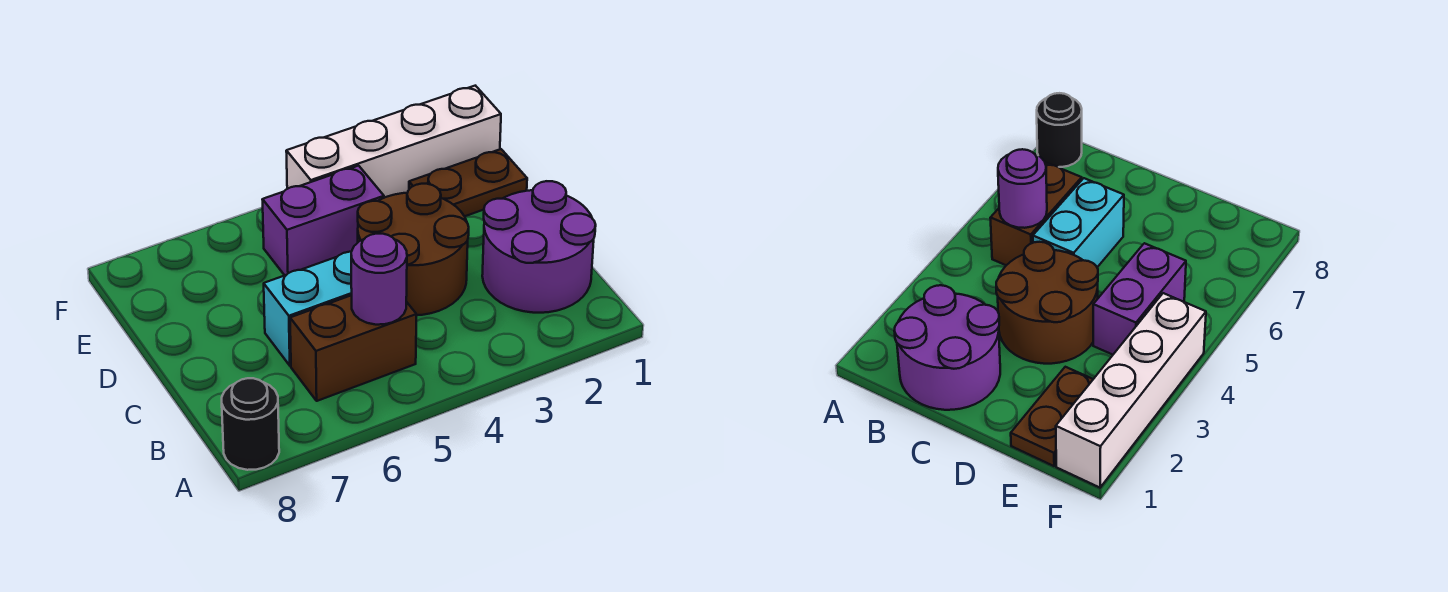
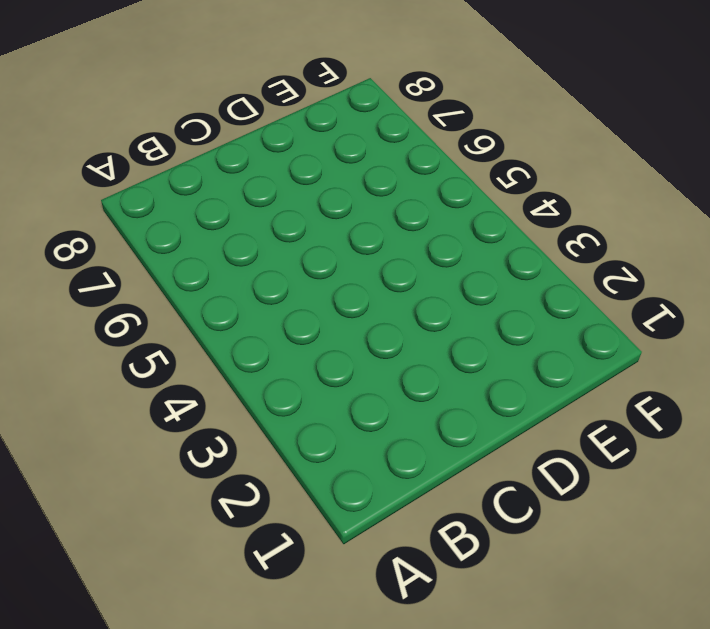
none -> black 1x1 round brick [222,378,279,470]
none -> purple 2x2 round brick [482,181,596,313]

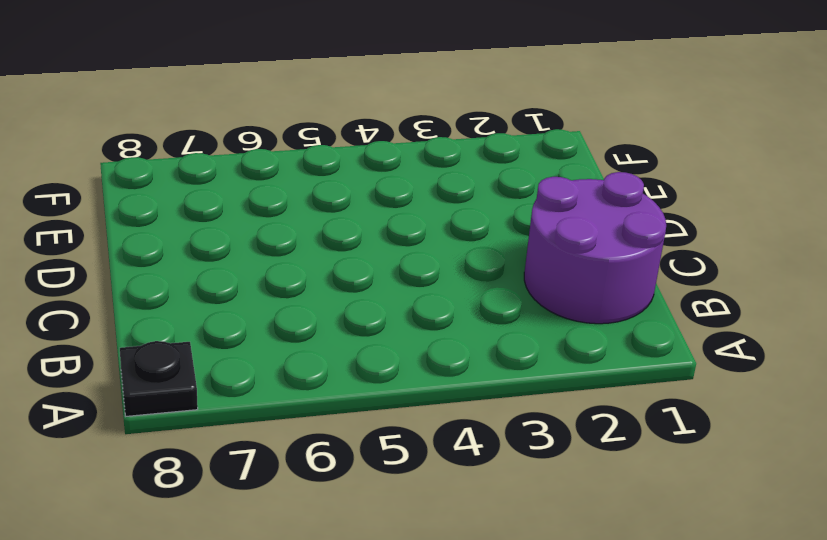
black 1x1 plate [120,341,198,416] -> black 1x1 round brick [222,378,279,470]
none -> brown 1x2 brick [290,295,416,401]
none -> brown 2x2 round brick [358,184,469,315]

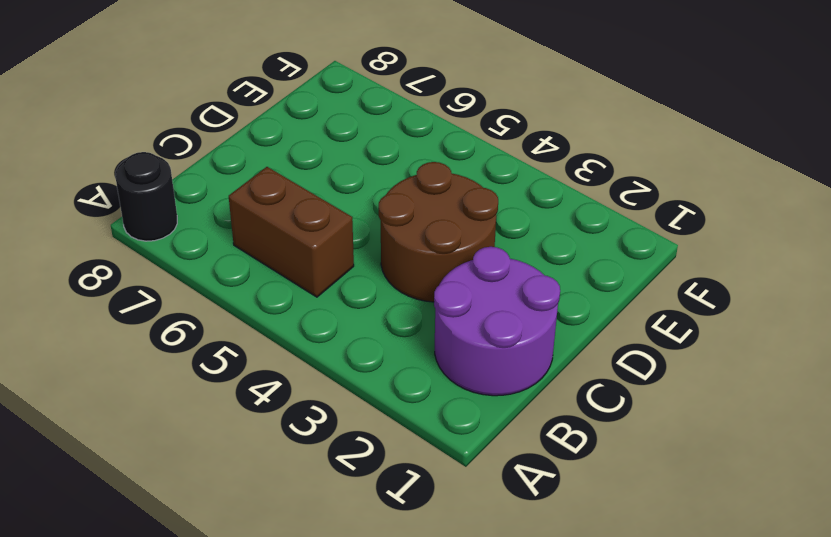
none -> cyan 1x2 brick [264,252,352,366]
none -> brown 1x2 plate [409,149,527,216]

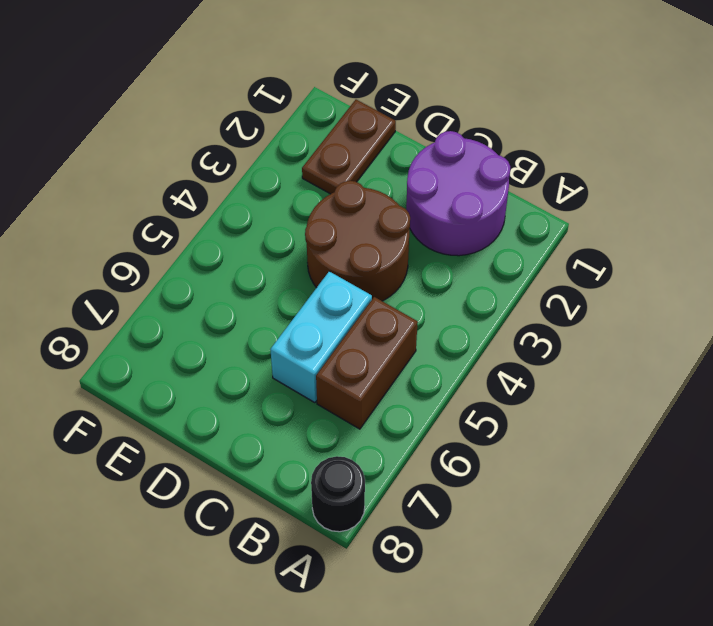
none -> purple 1x2 brick [262,166,384,275]
none -> white 1x4 brick [286,86,501,198]

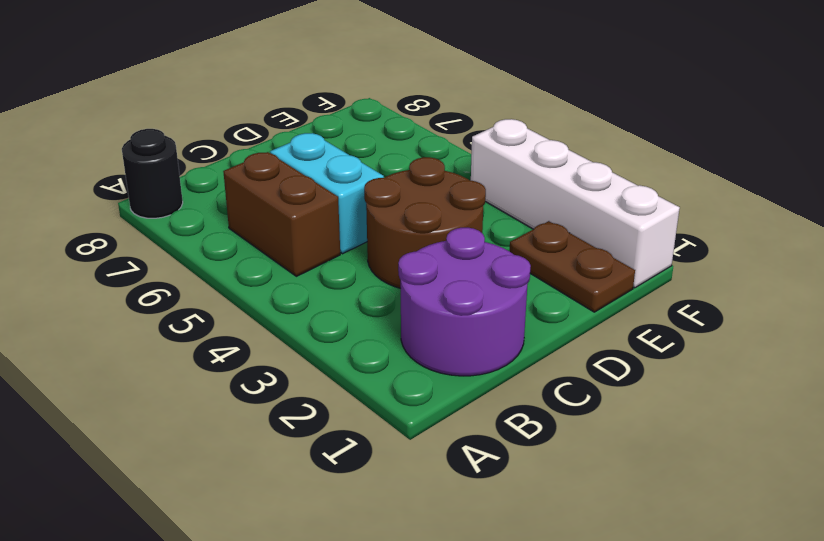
none -> purple 1x2 brick [262,166,384,275]
none -> purple 1x1 round brick [351,234,407,325]

